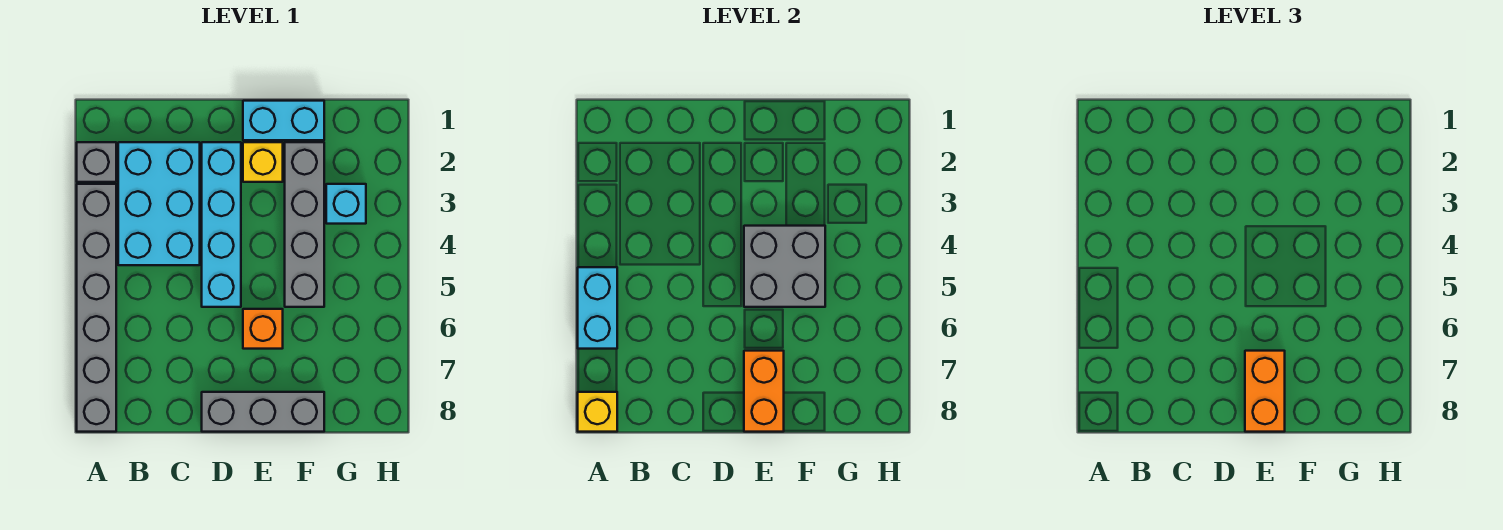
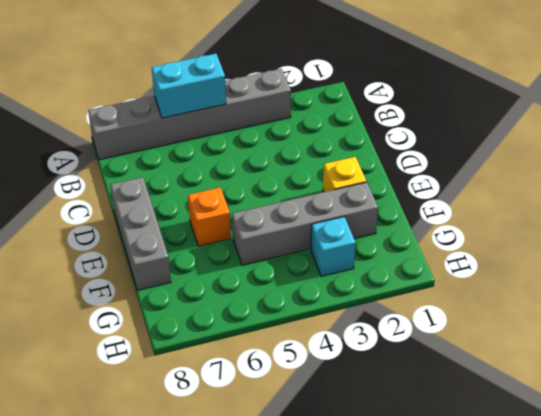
none -> grey 1x1 brick [77,142,116,182]
none -> cyan 2x3 brick [118,142,200,265]
none -> cyan 1x4 brick [202,142,241,307]

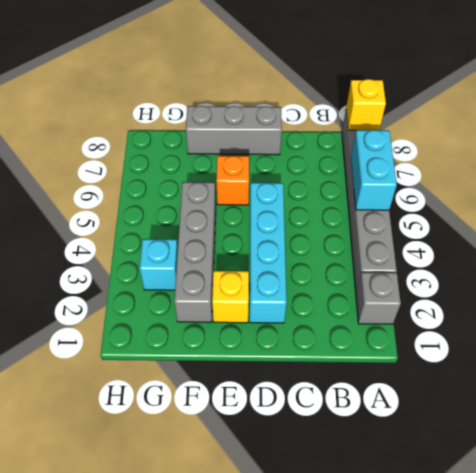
none -> cyan 2x3 brick [118,142,200,265]
none -> cyan 1x2 brick [243,101,324,140]
none -> grey 2x2 brick [744,226,825,307]

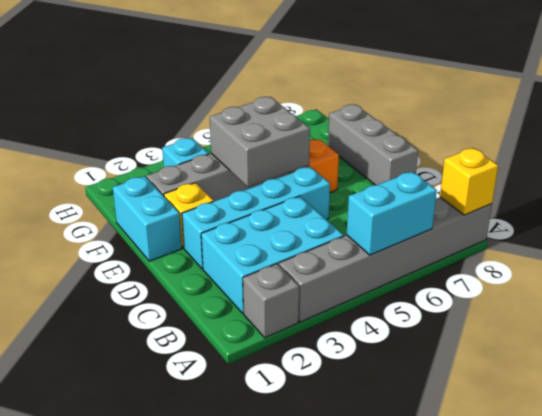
none -> orange 1x2 brick [744,351,784,432]
none -> orange 1x2 brick [1245,351,1285,432]

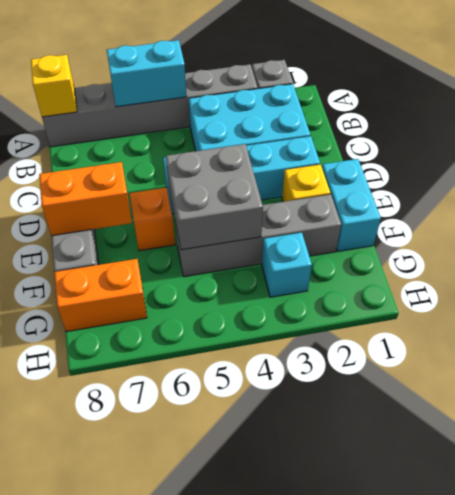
orange 1x2 brick [54,259,147,332] -> orange 1x2 brick moved to [1245,351,1285,432]

